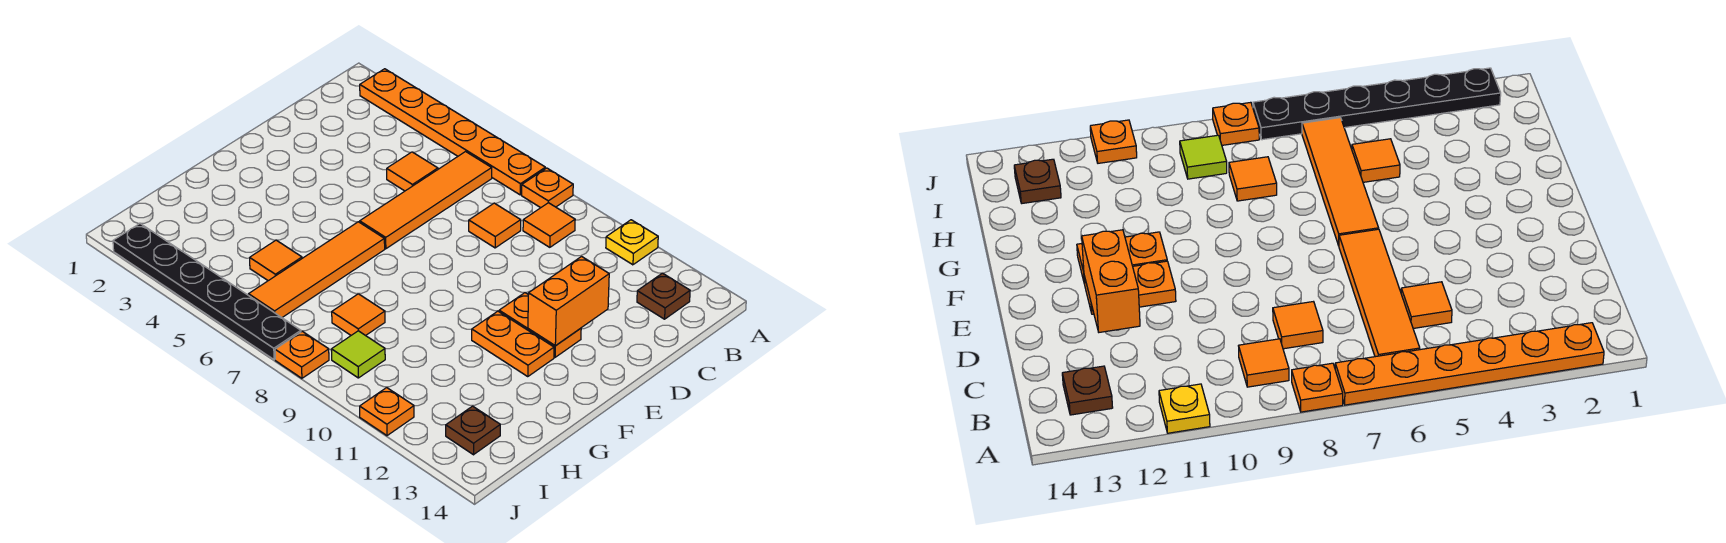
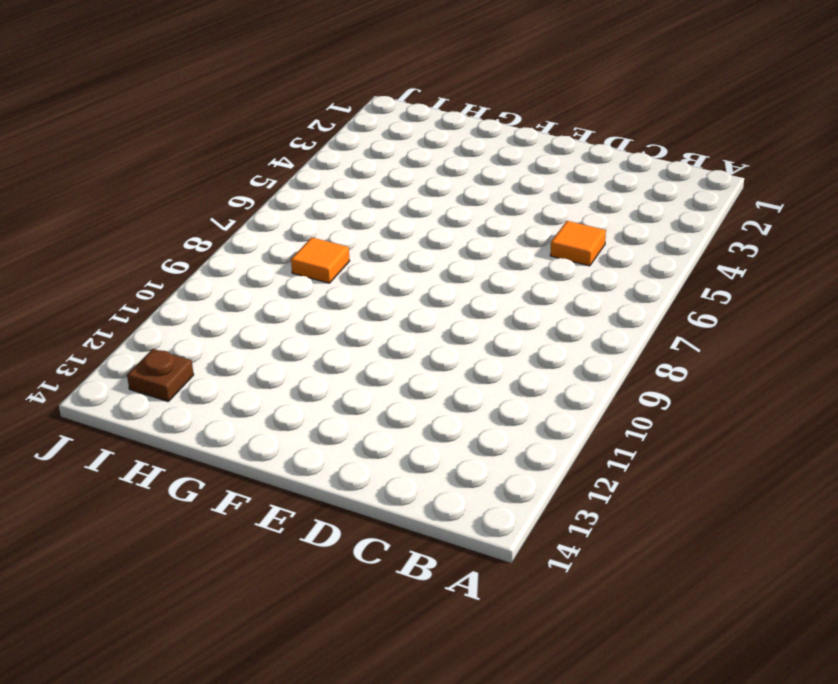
none -> orange 1x6 plate [360,69,545,195]
none -> orange 1x1 plate [522,168,573,208]
none -> yellow 1x1 plate [606,220,658,265]

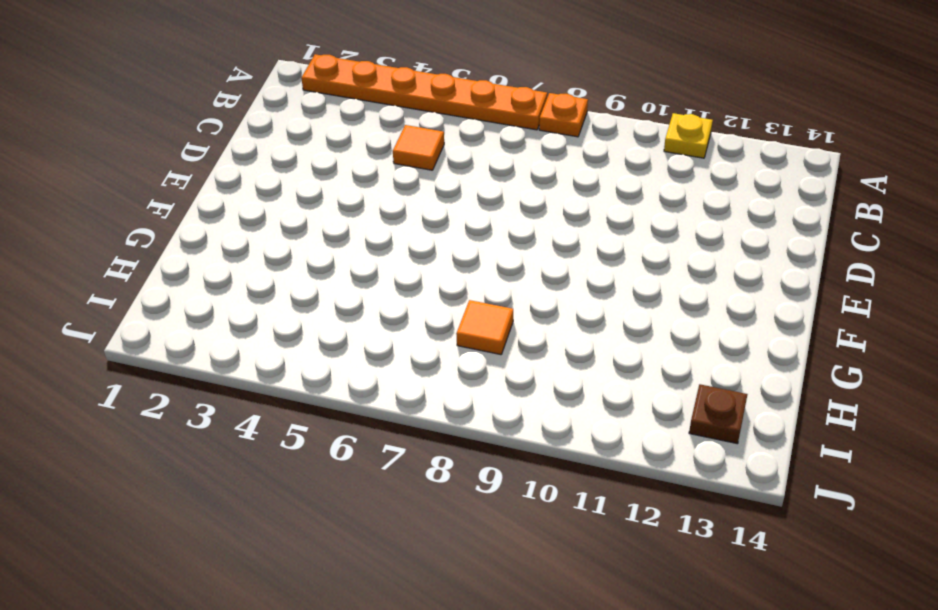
none -> orange 1x4 tile [360,152,492,249]
none -> orange 1x1 tile [523,203,575,247]
none -> brown 1x1 plate [637,273,690,319]

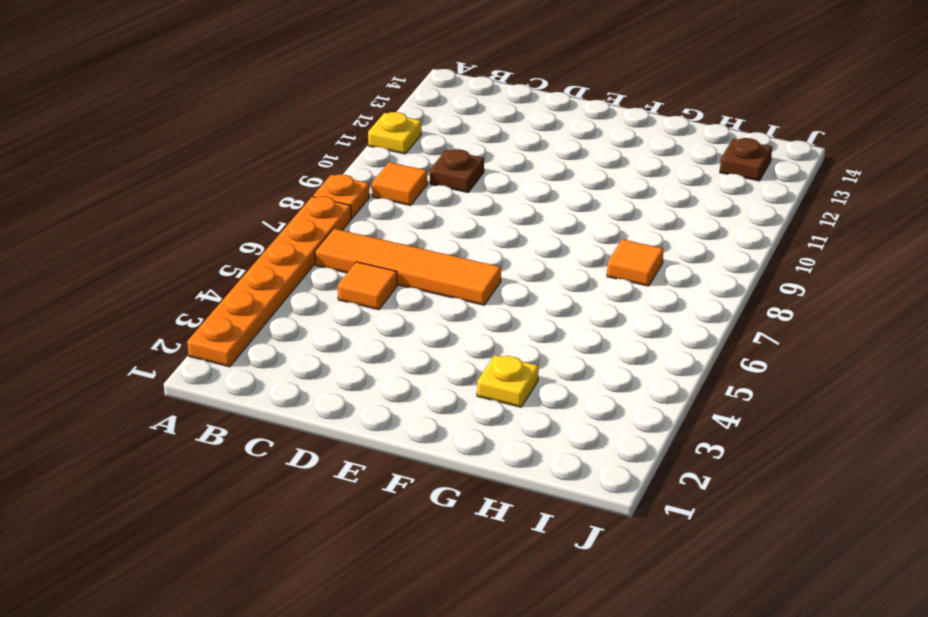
brown 1x1 plate [430,149,484,192] -> brown 1x1 plate moved to [637,273,690,319]
yellow 1x1 plate [477,355,539,407] -> none
none -> orange 1x1 tile [469,203,521,248]
none -> orange 1x2 plate [499,293,581,357]
none -> orange 1x4 tile [249,222,385,317]

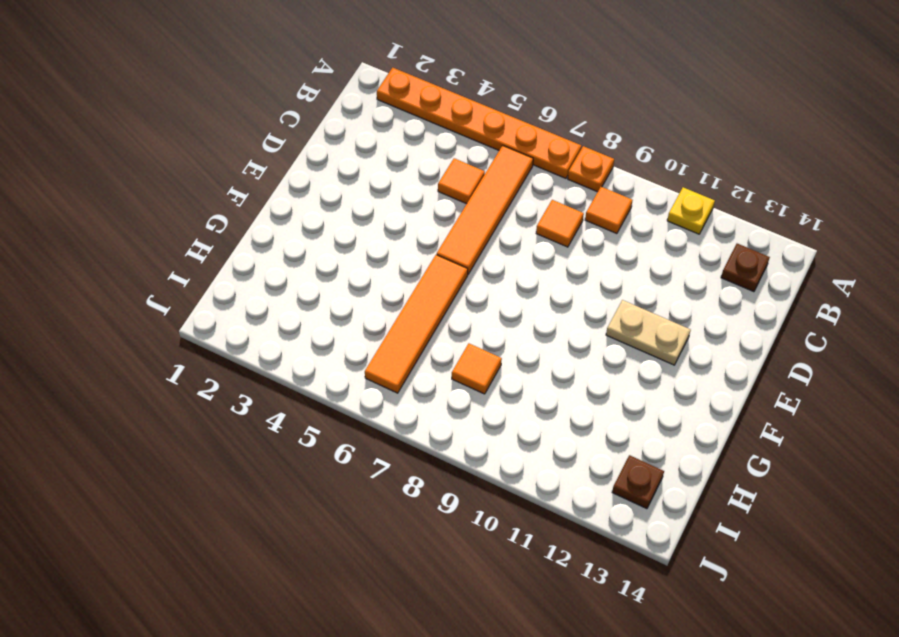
tan 1x2 plate [606,300,691,365] -> orange 1x2 plate [499,293,581,357]
none -> orange 1x2 plate [472,311,554,377]
none -> orange 1x1 tile [250,240,302,281]
none -> lime 1x1 tile [331,331,385,378]

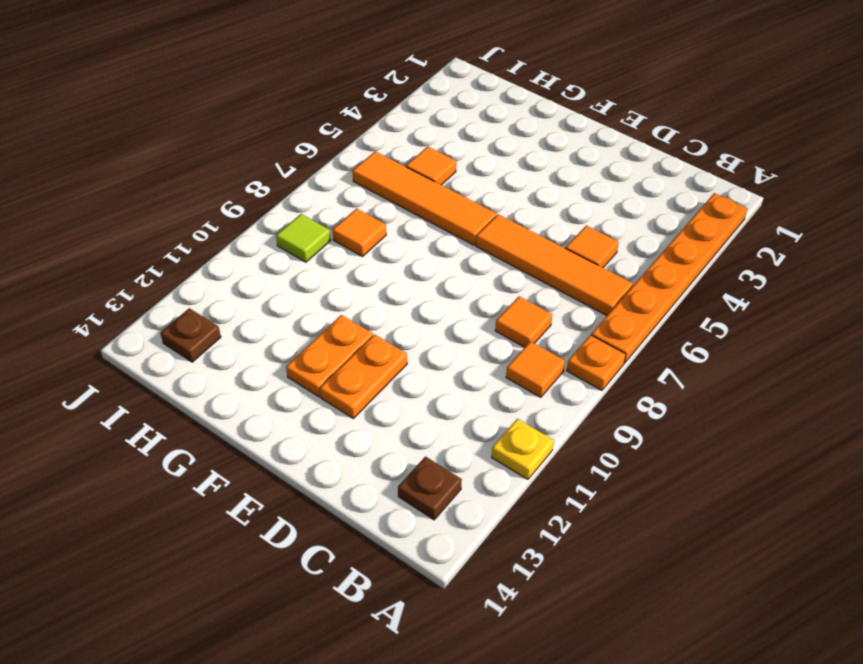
none -> black 1x6 plate [113,224,301,360]
none -> orange 1x1 plate [275,331,329,378]
none -> orange 1x1 plate [360,388,414,436]

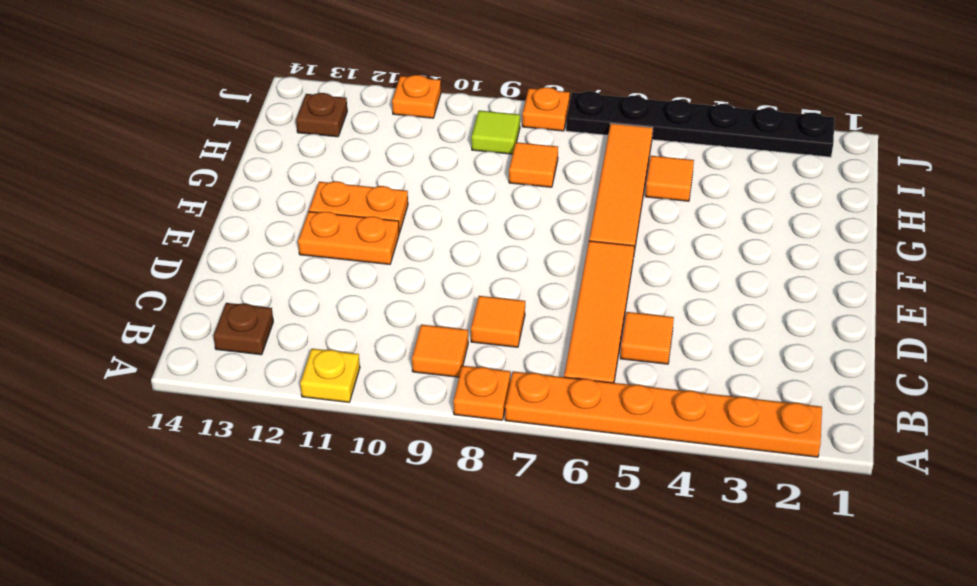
none -> orange 1x2 brick [528,257,609,346]

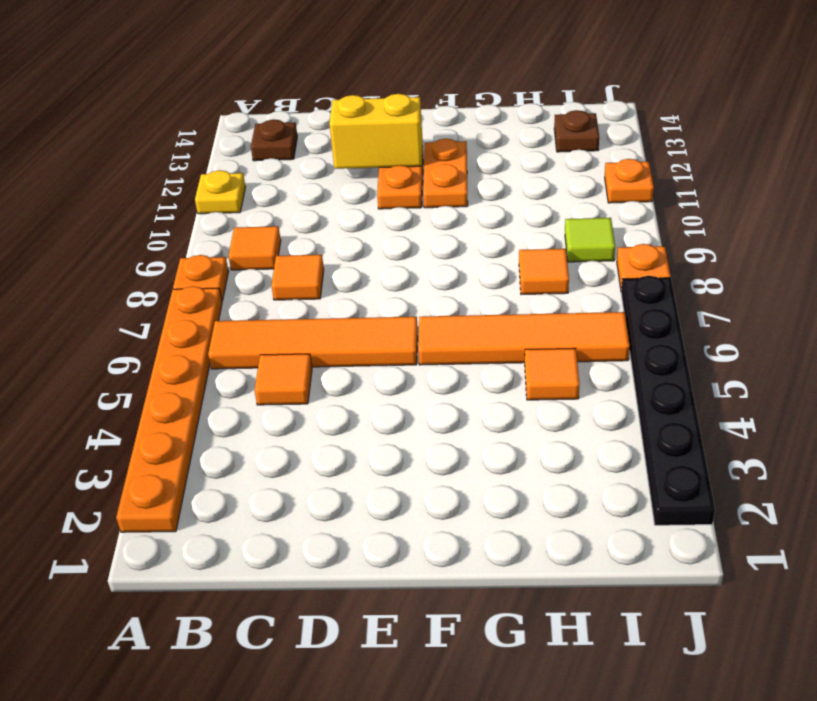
yellow 1x2 brick [329,94,423,169] -> orange 1x2 brick [528,257,609,346]

